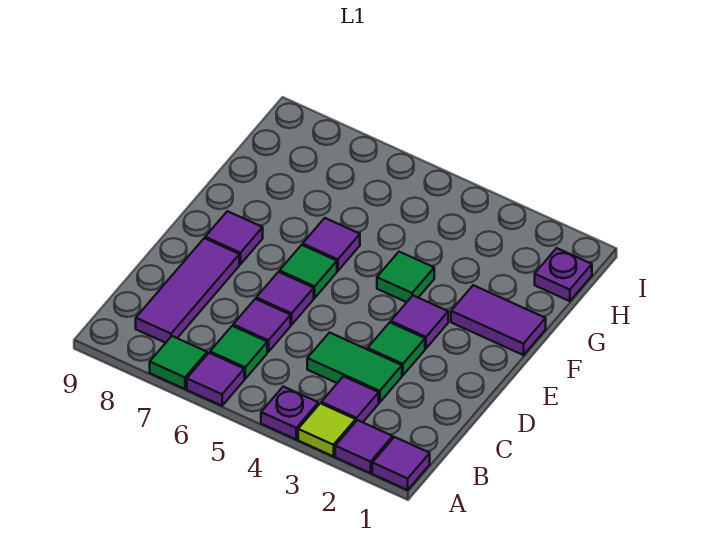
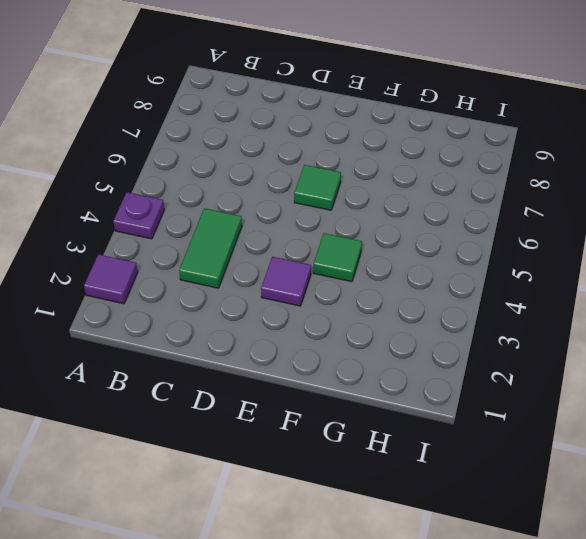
none -> purple 1x1 tile [372,437,430,490]
none -> lime 1x1 tile [298,403,356,456]
none -> purple 1x1 tile [187,353,244,406]

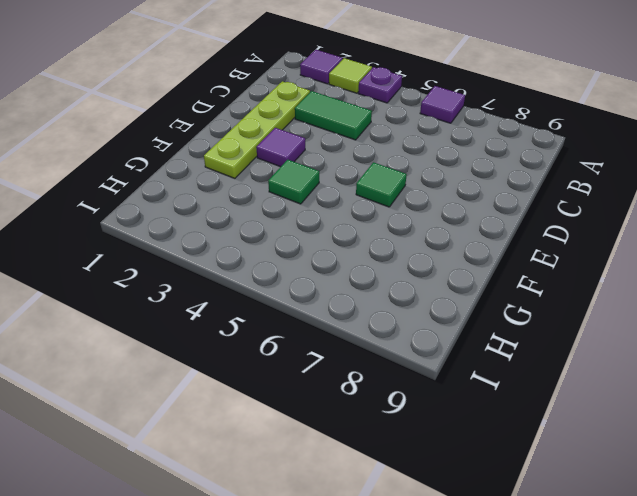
lime 1x4 plate [204,81,310,178] -> purple 1x2 tile [451,285,546,355]
none -> purple 1x1 tile [372,437,430,490]
none -> green 1x1 tile [150,336,207,389]
none -> purple 1x1 tile [321,376,379,422]

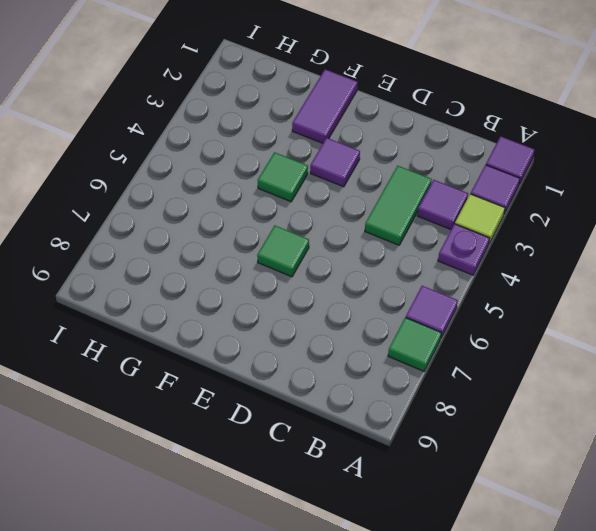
none -> green 1x1 tile [210,326,267,379]
none -> purple 1x3 tile [136,238,239,343]
none -> purple 1x1 tile [233,299,291,352]

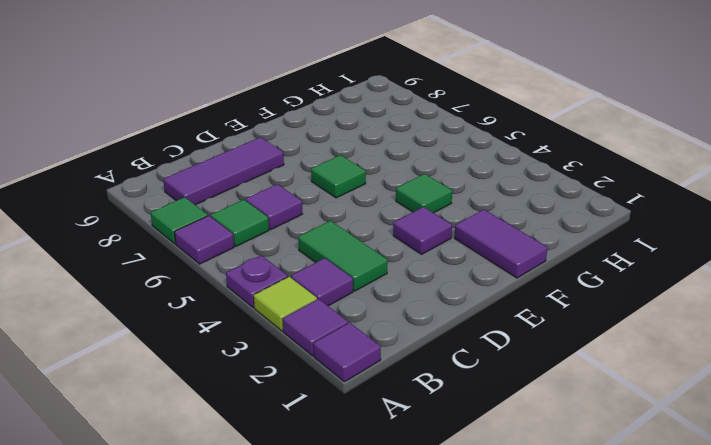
none -> green 1x1 tile [368,322,425,375]
none -> purple 1x1 tile [256,272,314,325]
none -> purple 1x1 tile [205,211,263,264]

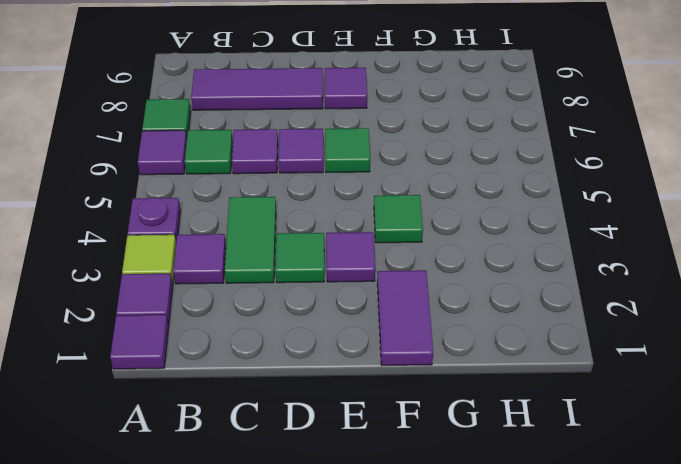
none -> purple 1x1 tile [303,218,360,271]
none -> purple 1x1 plate [535,248,592,301]

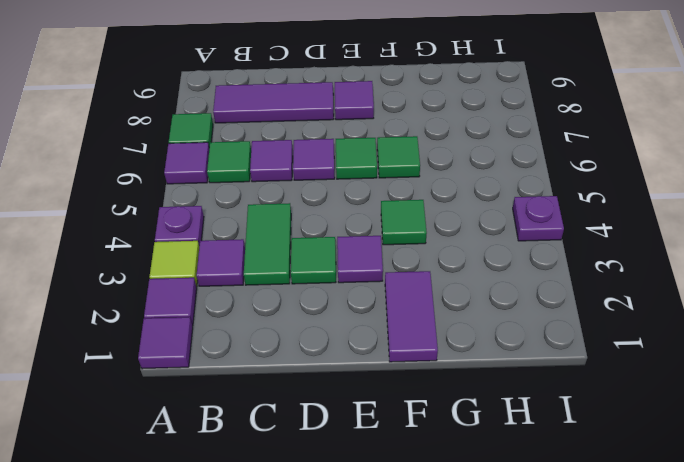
green 1x1 tile [377,136,420,178] -> purple 1x1 tile [303,218,360,271]
purple 1x1 plate [513,196,564,241] -> purple 1x1 plate moved to [535,248,592,301]

